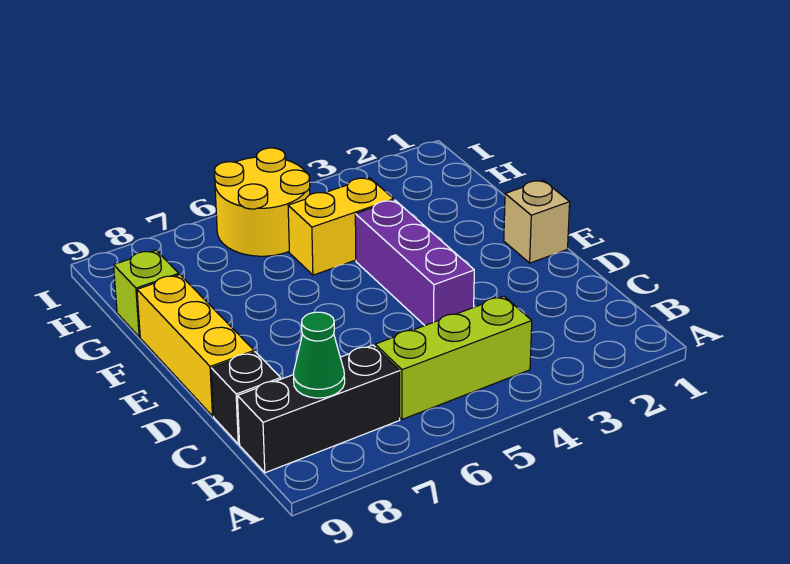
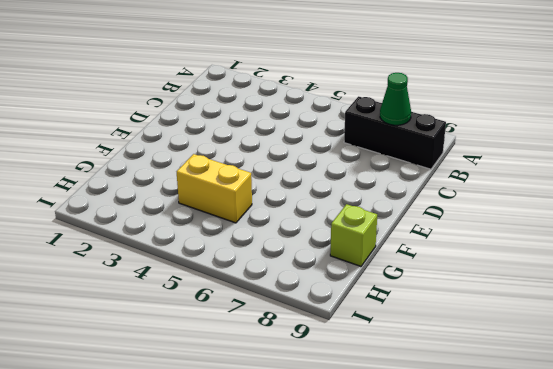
none -> lime 1x3 brick [375,296,532,419]
none -> black 1x1 brick [211,352,281,444]

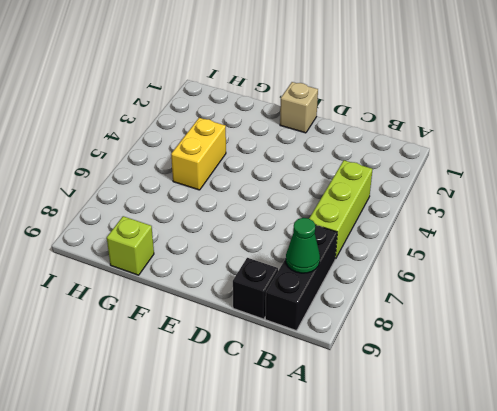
none -> purple 1x3 brick [355,200,474,325]
none -> yellow 1x3 brick [137,275,254,416]

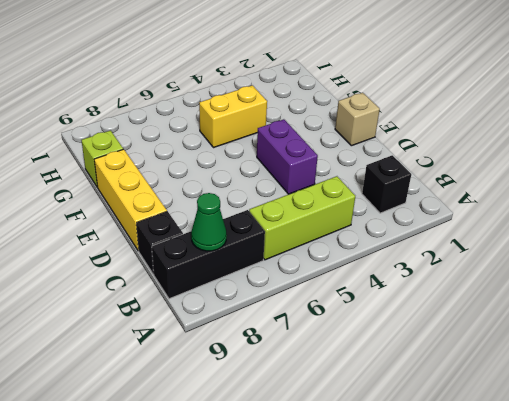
black 1x1 brick [362,155,411,213] -> none
purple 1x2 brick [257,119,318,194] -> purple 1x3 brick [355,200,474,325]
none -> yellow 2x2 round brick [215,148,310,256]

